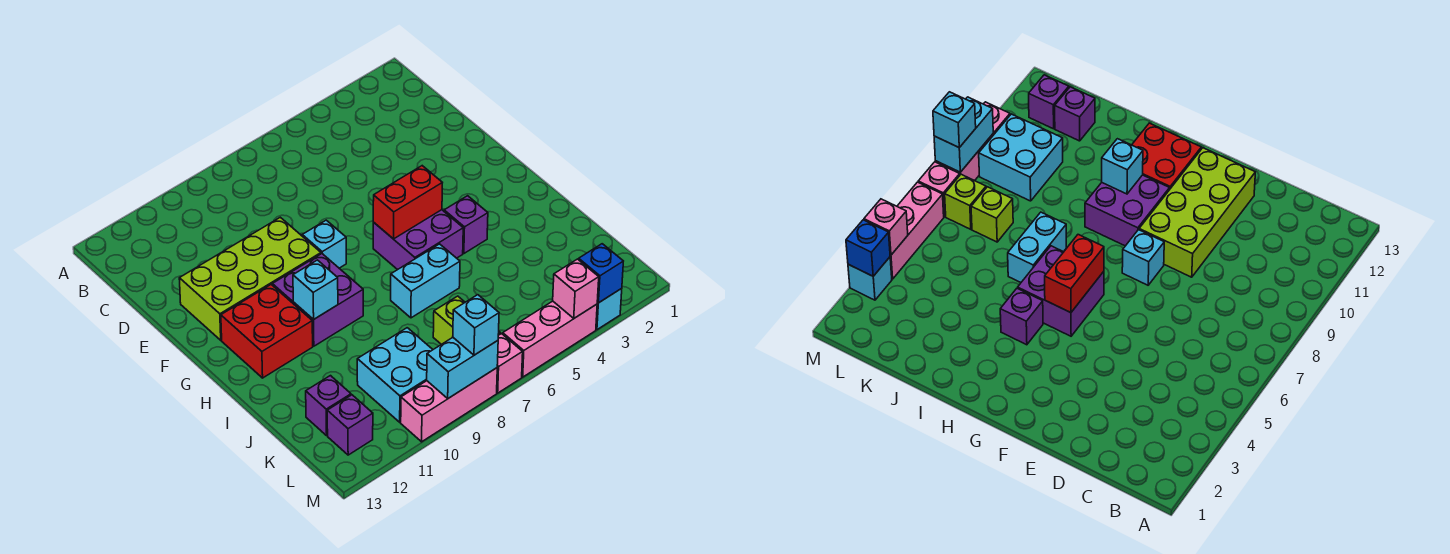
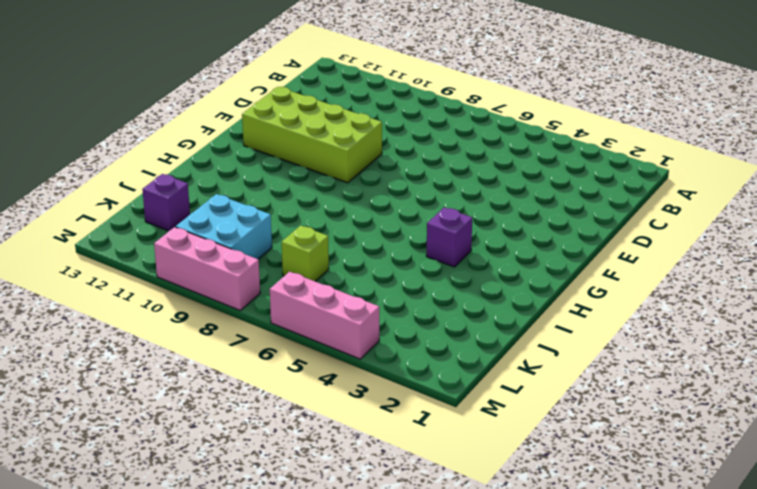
none -> cyan 1x1 brick [302,220,346,268]
none -> purple 2x2 brick [373,210,463,270]
none -> purple 2x2 brick [272,254,363,346]

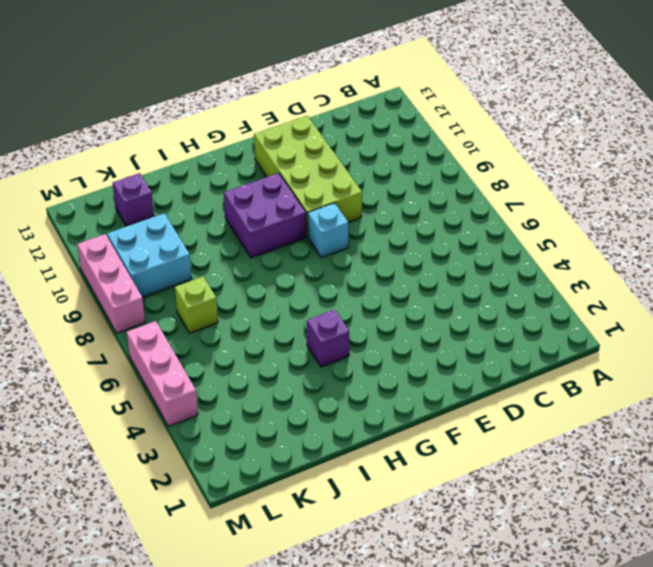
none -> purple 2x2 brick [373,210,463,270]
none -> red 2x2 brick [221,285,313,378]
none -> cyan 1x2 brick [391,244,460,318]

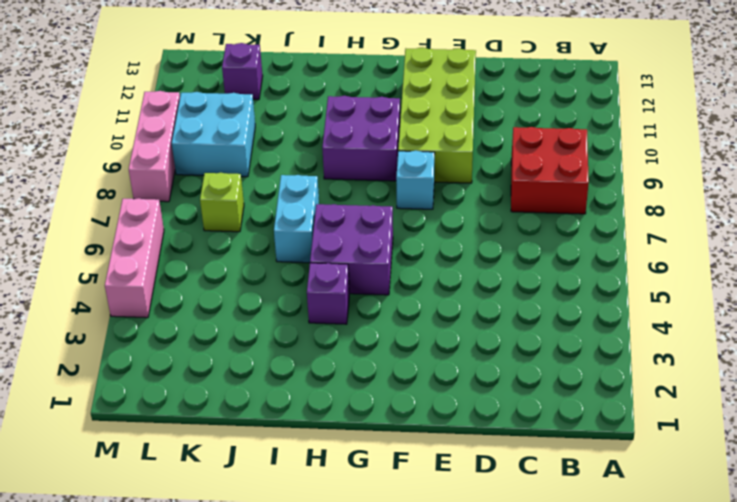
red 2x2 brick [511,127,589,214] -> red 2x2 brick moved to [221,285,313,378]
none -> lime 1x1 brick [945,174,986,229]
none -> purple 1x1 brick [327,395,373,455]
none -> cyan 1x1 brick [596,288,622,330]

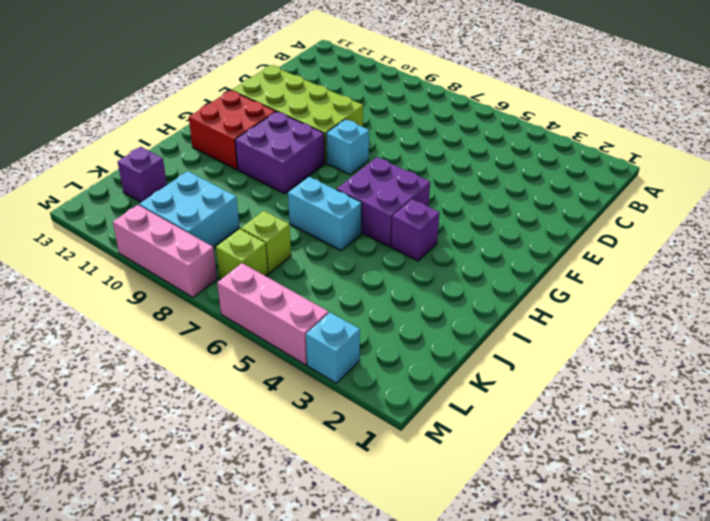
none -> purple 1x1 brick [327,395,373,455]
none -> pink 1x1 brick [497,334,523,393]
none -> red 1x2 brick [373,166,442,239]

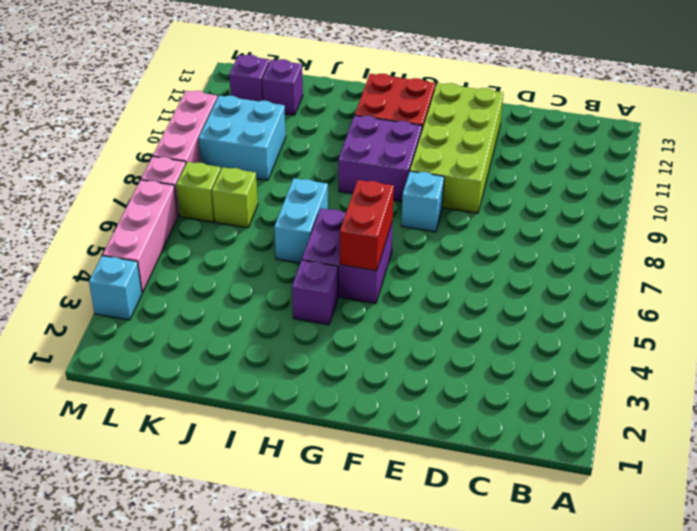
none -> cyan 1x1 brick [293,260,338,320]
none -> blue 1x1 brick [579,244,623,303]
none -> pink 1x1 brick [553,259,599,318]

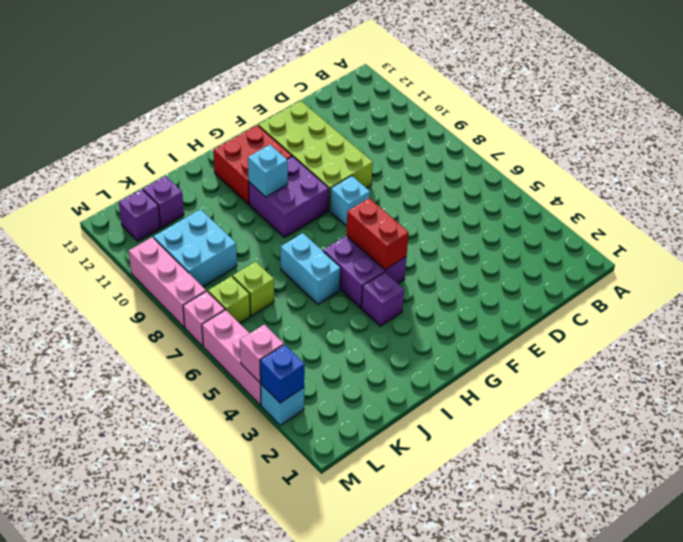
none -> cyan 1x2 brick [427,338,498,398]
none -> cyan 1x1 brick [453,295,499,355]

